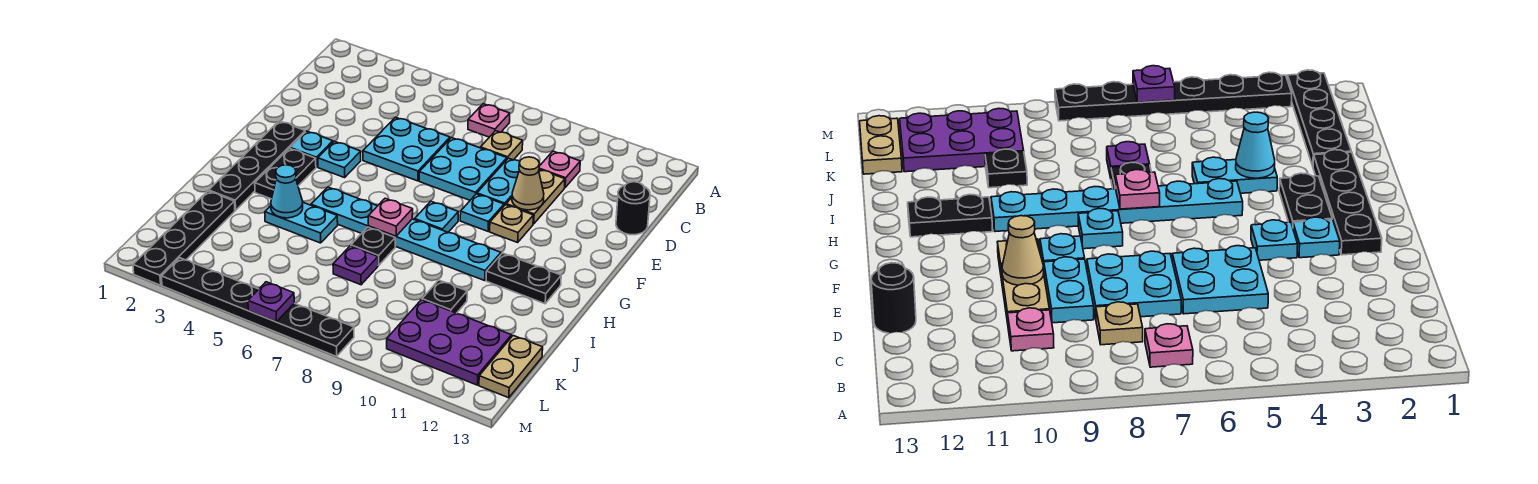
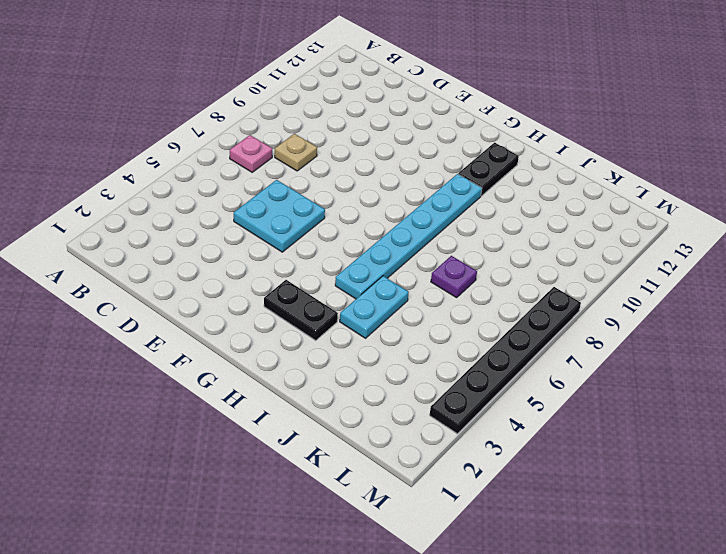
none -> pink 1x1 plate [539,151,580,187]
none -> cyan 2x2 plate [419,138,507,200]
none -> cyan 1x2 plate [477,158,520,206]

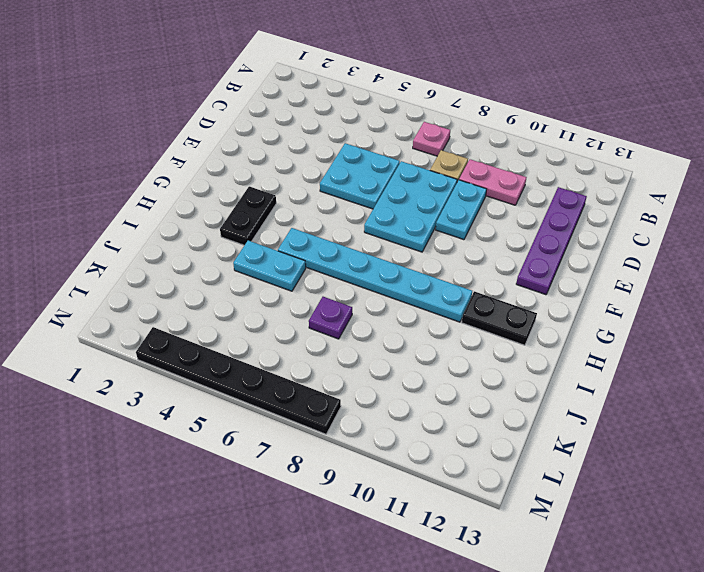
pink 1x2 plate [459,159,527,205] -> pink 1x1 plate [539,151,580,187]
purple 1x4 plate [516,187,587,295] -> none
cyan 2x3 plate [364,161,457,252] -> cyan 2x2 plate [419,138,507,200]
none -> tan 1x2 plate [506,169,565,224]
none -> black 1x1 round brick [616,182,650,235]
none -> black 1x4 plate [209,121,305,210]

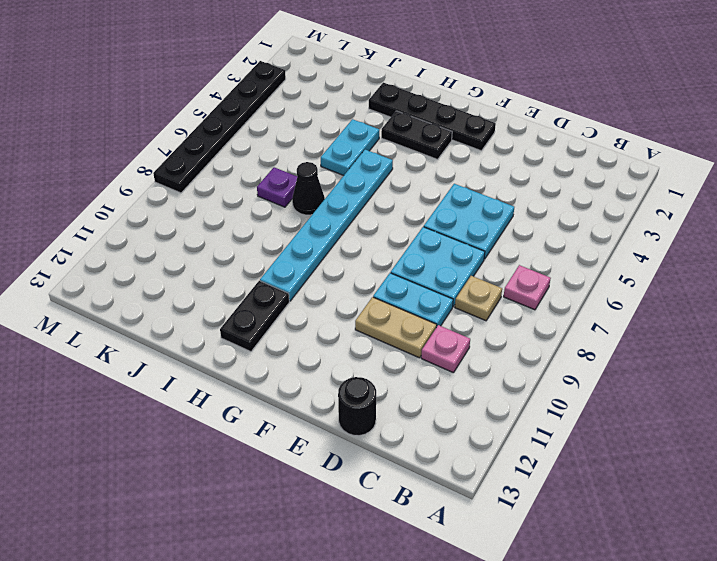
black 1x1 cone [292,162,325,215] -> black 1x1 plate [351,227,395,265]
none -> cyan 1x1 plate [290,131,333,167]
none -> cyan 1x1 plate [318,141,361,178]
none -> cyan 1x1 plate [460,194,504,231]

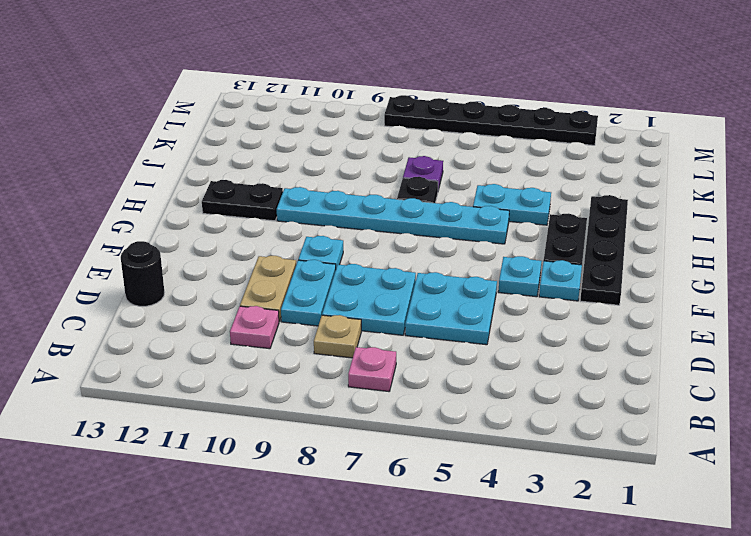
none -> tan 1x1 plate [490,205,533,242]
none -> cyan 1x1 plate [415,201,458,232]
none -> black 1x4 plate [133,191,235,285]

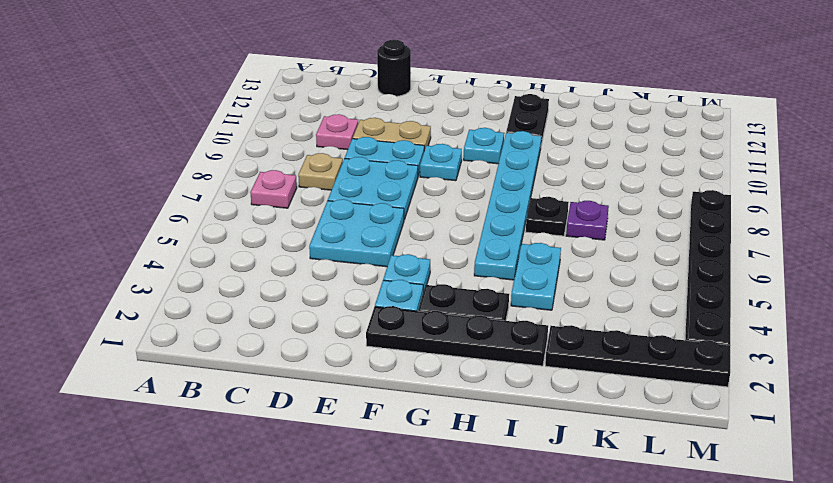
cyan 1x1 plate [464,128,504,164] -> cyan 1x1 plate moved to [415,201,458,232]
none -> tan 1x1 plate [490,205,533,242]
none -> black 1x1 plate [422,280,467,313]
none -> purple 2x3 plate [387,300,511,385]

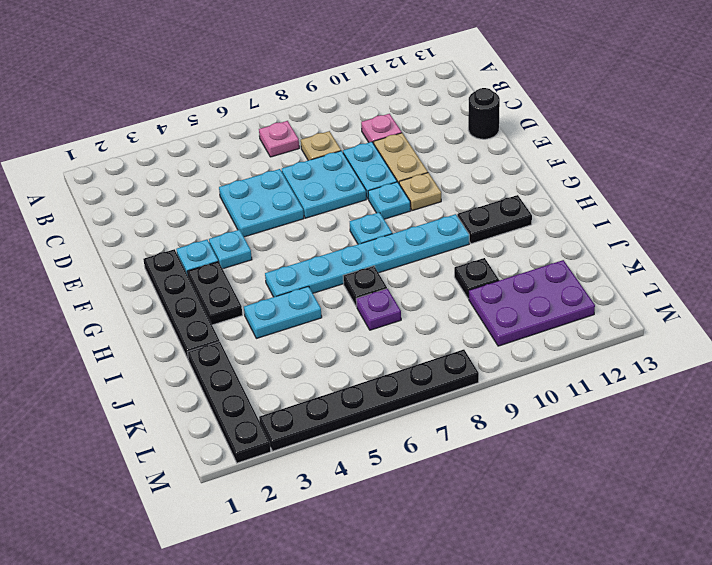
none -> tan 1x2 plate [479,336,543,398]
none -> tan 1x1 cone [512,157,544,210]
none -> pink 1x1 plate [368,198,413,236]

